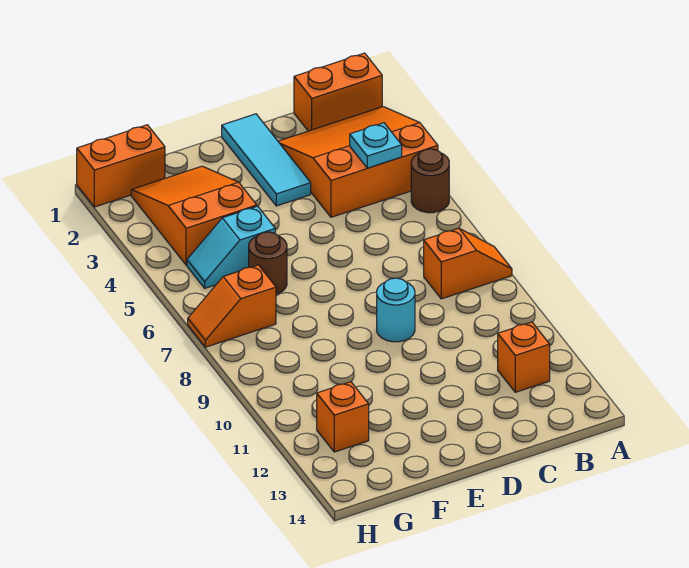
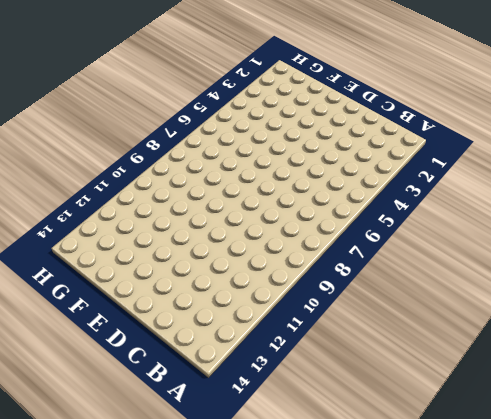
none -> orange 1x2 brick [294,53,382,131]
none -> orange 3x3 slope [278,107,438,217]
none -> brown 1x1 round brick [411,149,449,213]

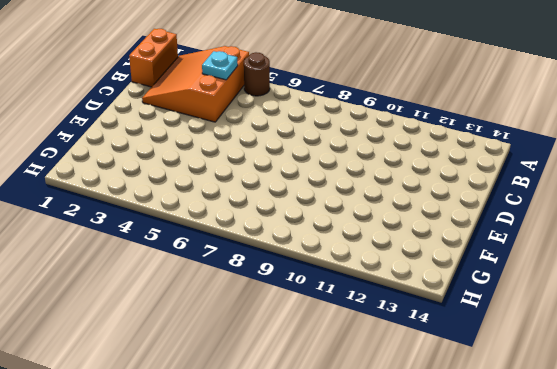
none -> orange 1x2 slope [424,228,512,299]
none -> orange 1x1 brick [498,322,550,392]
none -> cyan 1x3 tile [222,114,311,206]

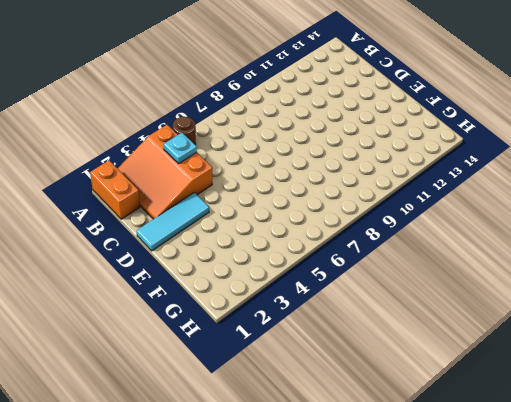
none -> orange 1x2 slope [424,228,512,299]
none -> orange 1x1 brick [498,322,550,392]
none -> cyan 1x1 round brick [377,278,415,342]

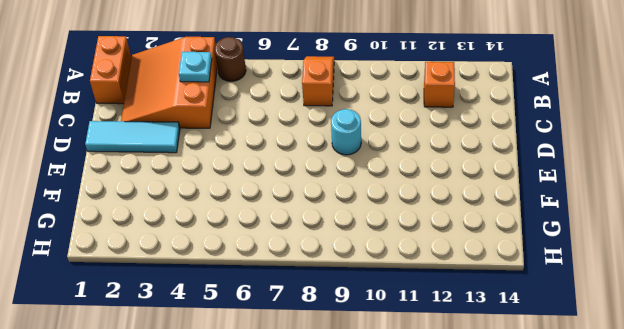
none -> orange 2x3 slope [131,166,257,265]
none -> cyan 1x2 slope [187,206,275,288]
none -> brown 1x1 round brick [249,232,287,294]

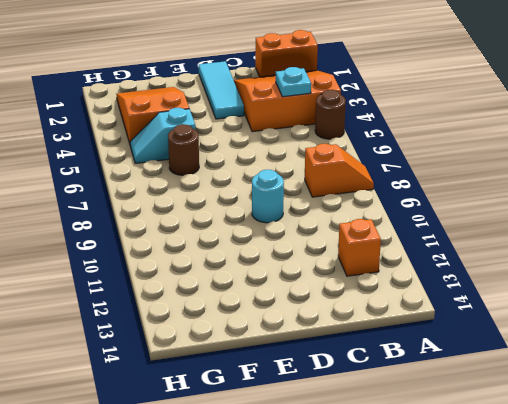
none -> orange 1x2 brick [77,125,165,207]
none -> orange 1x2 slope [188,265,276,347]
none -> orange 1x1 brick [317,382,369,452]

